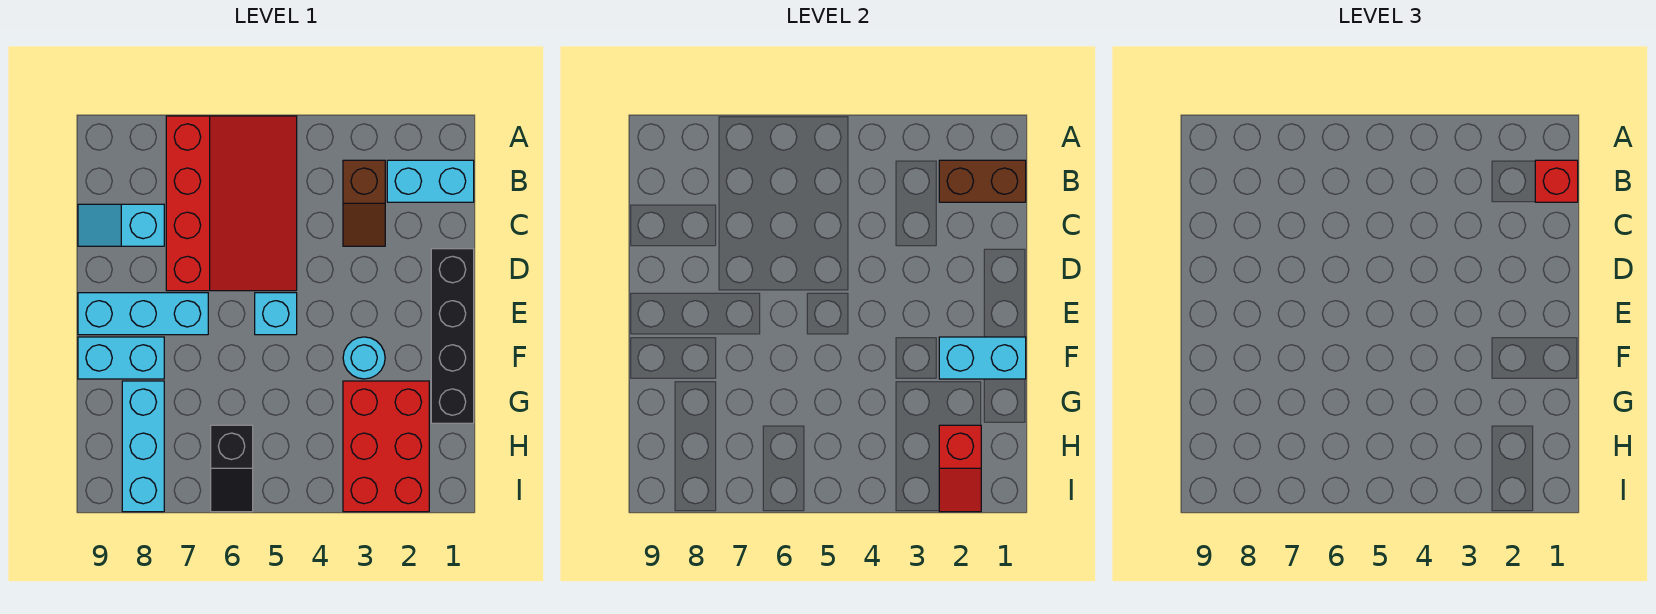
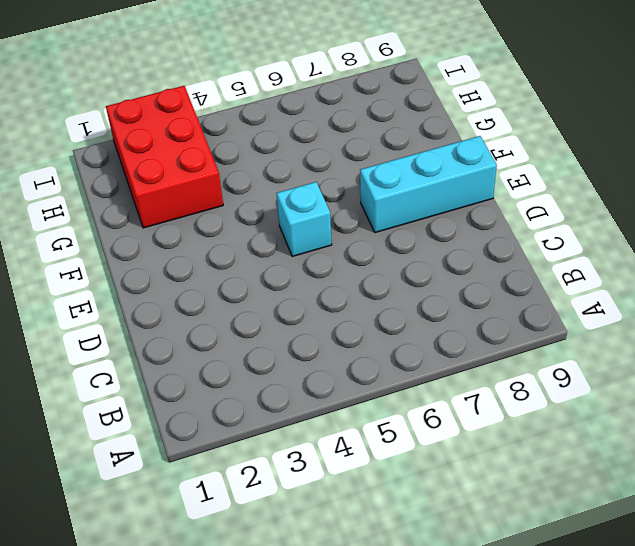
none -> red 3x4 slope [166,116,297,291]
none -> cyan 1x2 brick [387,160,474,202]
none -> brown 1x2 slope [343,160,385,246]

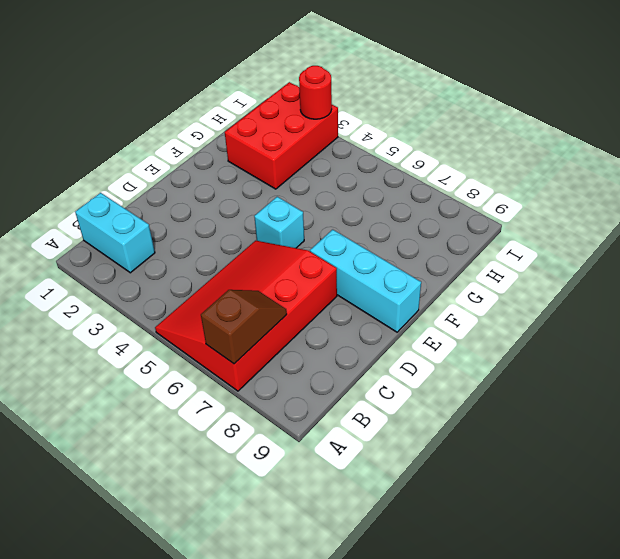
brown 1x2 slope [201,290,287,364] -> brown 1x2 slope moved to [343,160,385,246]
red 1x1 round brick [299,66,332,119] -> none
none -> cyan 1x2 slope [78,204,164,246]
none -> black 1x4 brick [431,249,474,423]
none -> cyan 1x1 round brick [343,337,385,379]

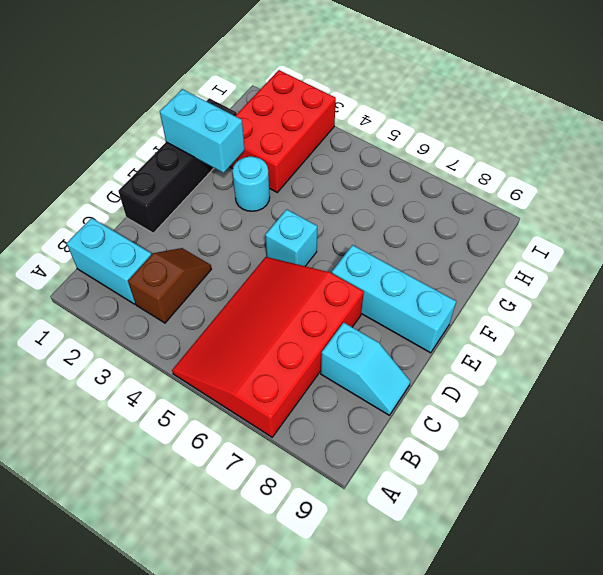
none -> cyan 1x2 brick [78,337,164,379]
none -> cyan 1x3 brick [122,381,164,512]
none -> black 1x2 slope [211,425,253,512]

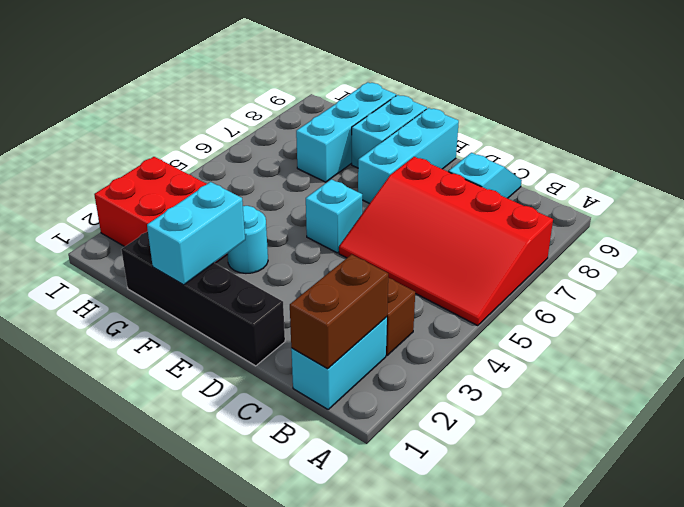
cyan 1x3 brick [296,82,396,182] -> cyan 1x3 brick turned to [122,381,164,512]
none -> black 1x2 slope [211,425,253,512]
none -> red 1x2 slope [939,425,981,512]
none -> red 1x1 brick [1535,160,1578,202]

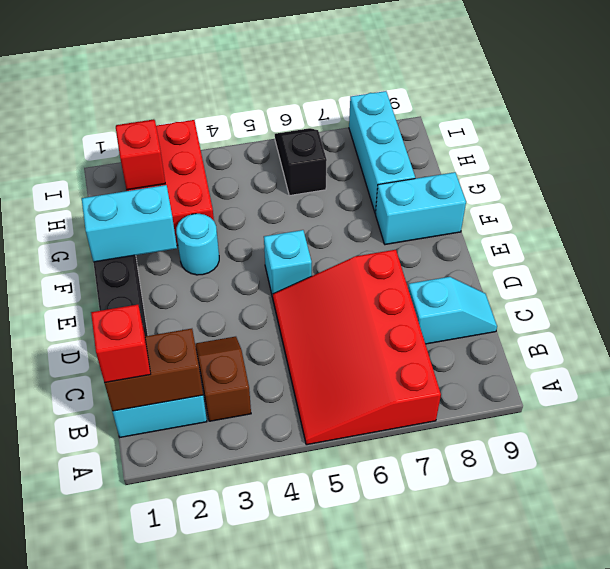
none -> cyan 1x3 brick [78,293,208,335]

